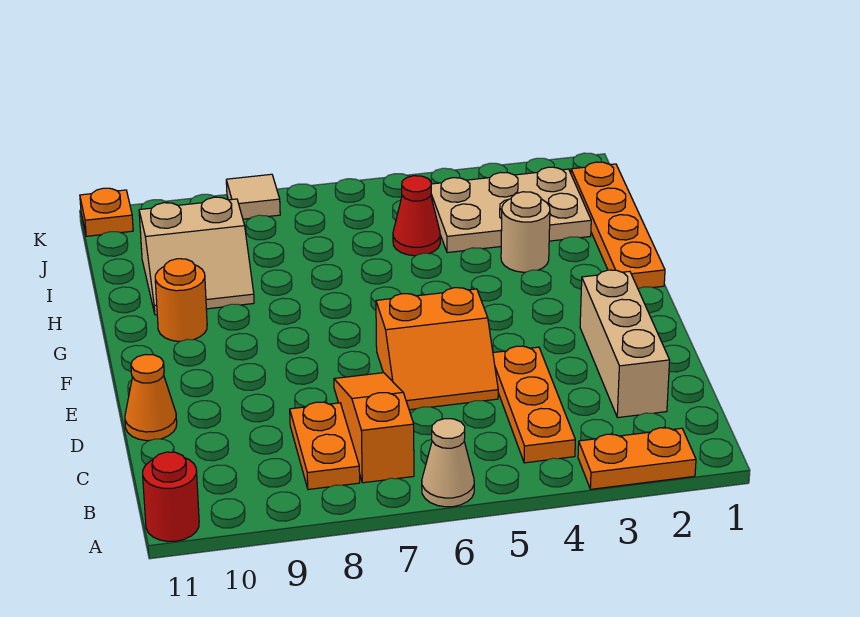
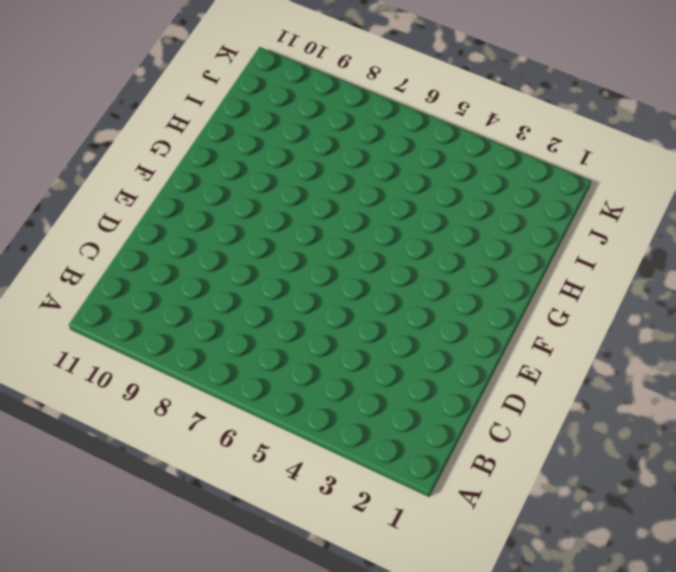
none -> orange 1x2 plate [578,428,696,489]
none -> tan 1x1 cone [422,419,474,507]
none -> red 1x1 round brick [143,452,199,541]

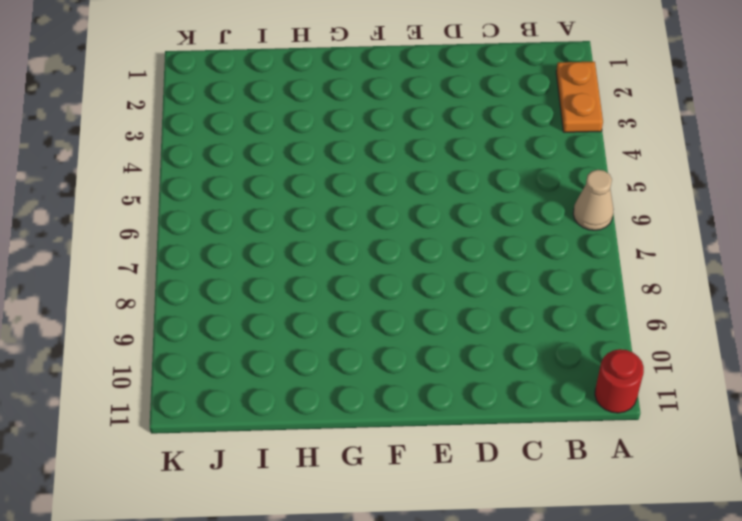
none -> orange 1x3 plate [493,346,575,463]
none -> orange 1x3 slope [334,373,414,483]
none -> orange 1x2 plate [290,402,360,489]

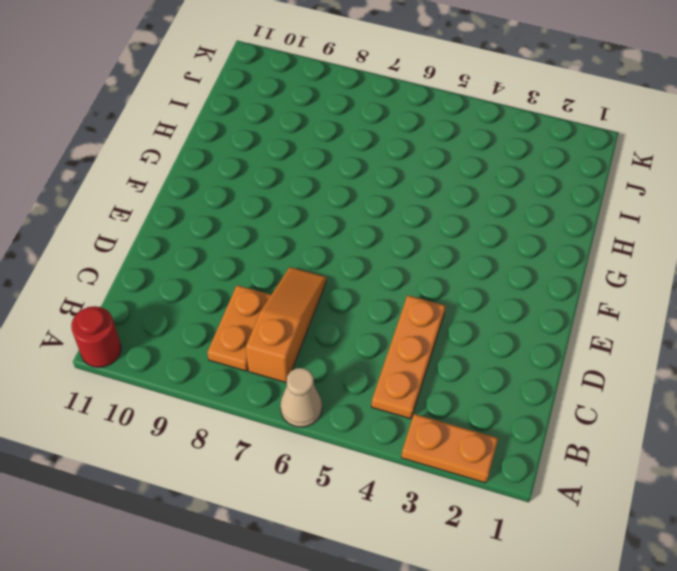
none -> tan 1x3 brick [580,270,670,418]
none -> orange 2x2 slope [376,288,498,410]
none -> orange 1x1 cone [125,355,177,441]

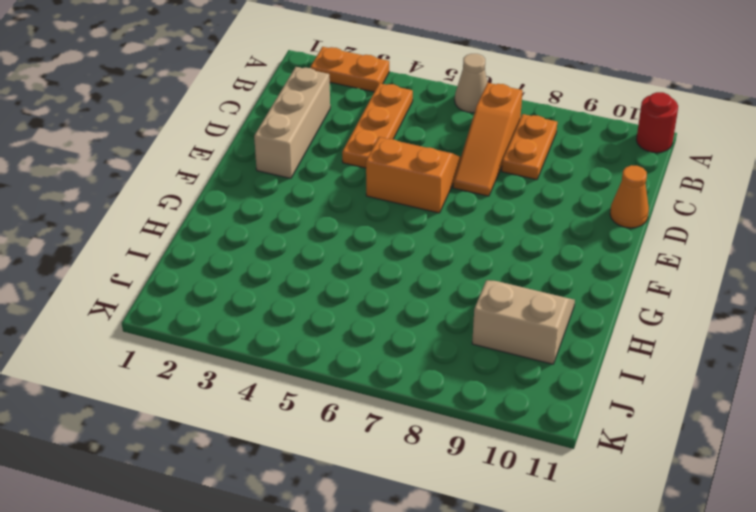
none -> orange 1x4 plate [571,162,665,288]
none -> orange 1x1 round brick [155,259,207,341]
none -> tan 1x1 round brick [501,192,550,272]

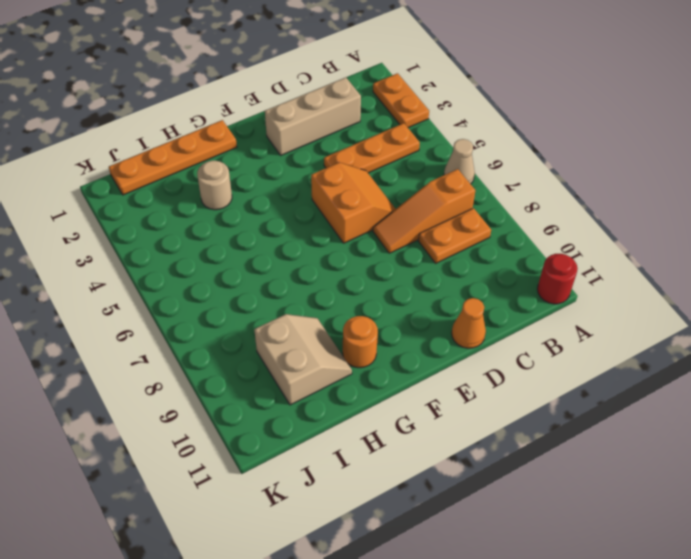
none -> tan 2x3 plate [431,167,591,253]
none -> red 1x1 cone [393,176,440,256]
none -> tan 1x1 tile [226,174,280,219]

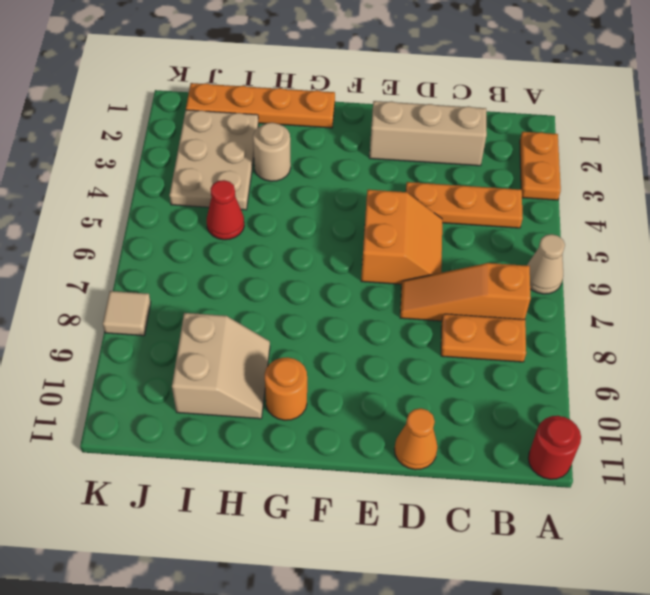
none -> orange 1x1 plate [80,188,133,236]

